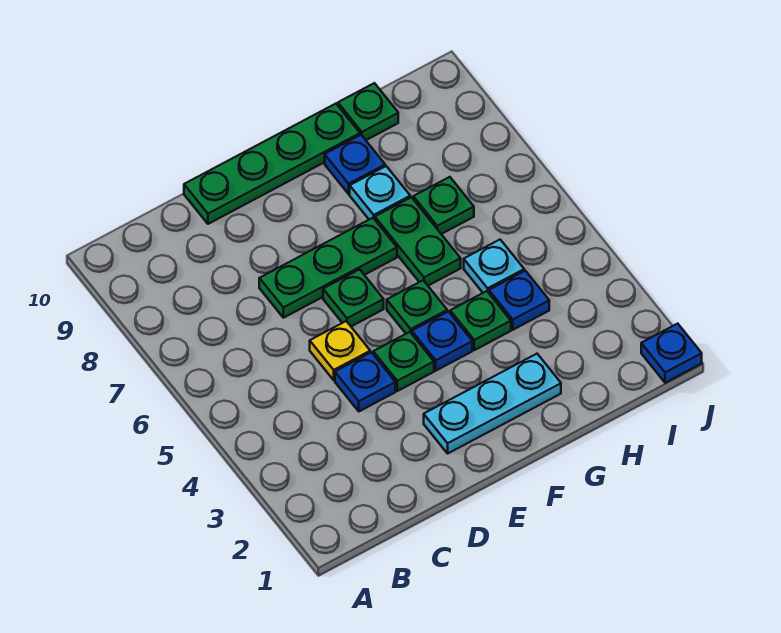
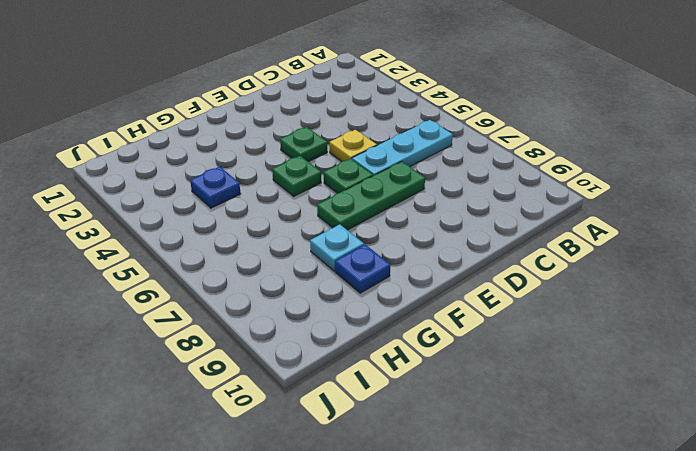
cyan 1x3 plate [352,120,453,176] -> cyan 1x3 plate moved to [424,354,561,453]
none -> blue 1x1 plate [335,352,395,411]
none -> green 1x4 plate [184,104,360,224]
none -> blue 1x1 plate [412,311,472,371]

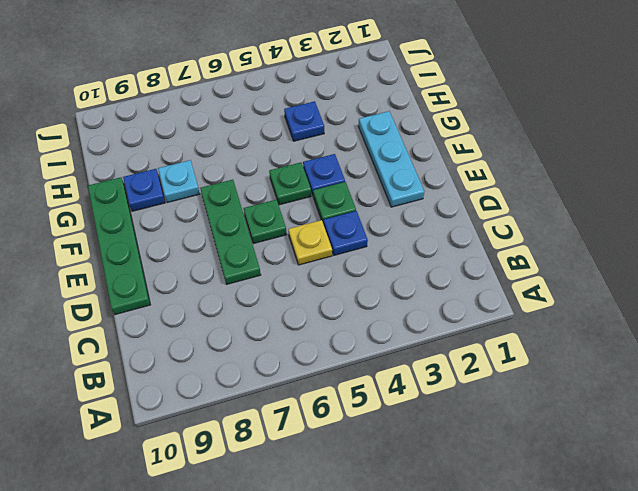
none -> green 1x1 plate [450,291,511,350]
none -> green 1x2 plate [375,197,461,286]
none -> cyan 1x1 plate [464,240,524,293]

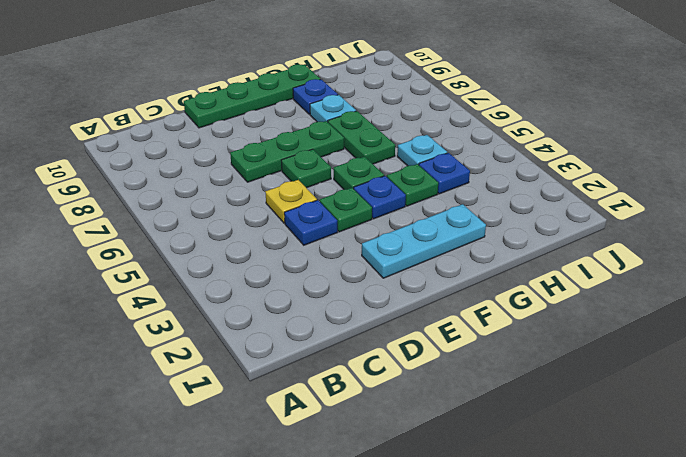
none -> green 1x1 plate [413,177,474,234]
none -> green 1x1 plate [338,83,398,140]
none -> blue 1x1 plate [641,324,702,383]

